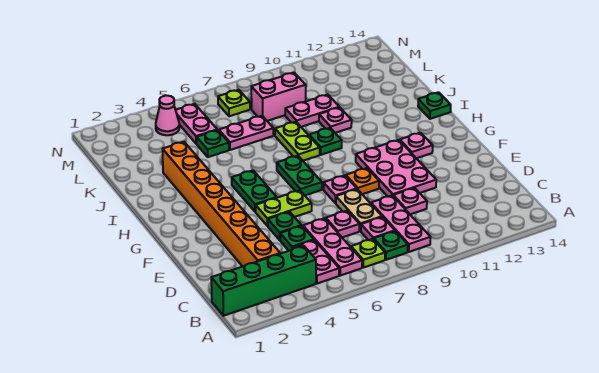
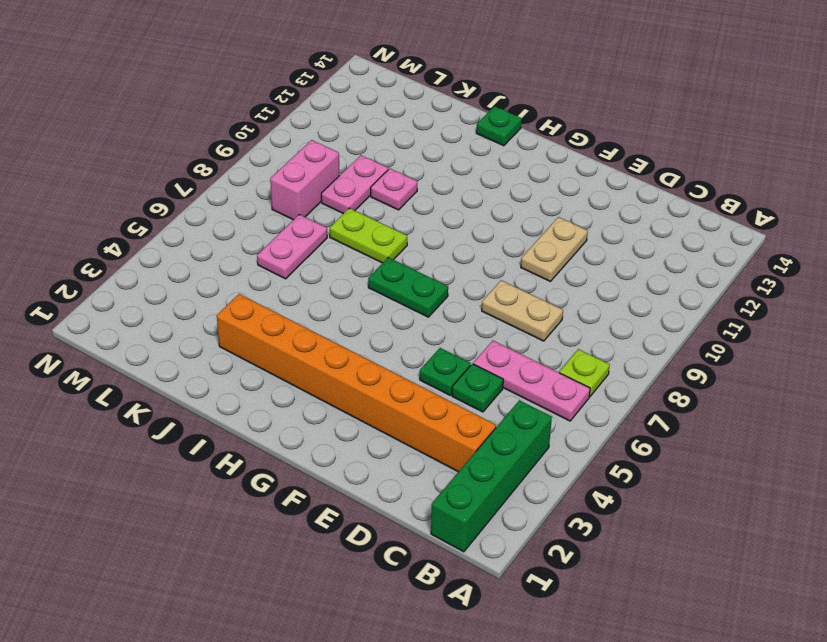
tan 1x2 plate [521,217,588,282] -> pink 2x3 plate [356,140,436,197]
none -> pink 1x2 plate [293,240,339,284]
none -> green 1x1 plate [374,231,408,260]
none -> pink 1x3 plate [371,195,430,252]
none -> pink 1x1 plate [361,217,395,240]

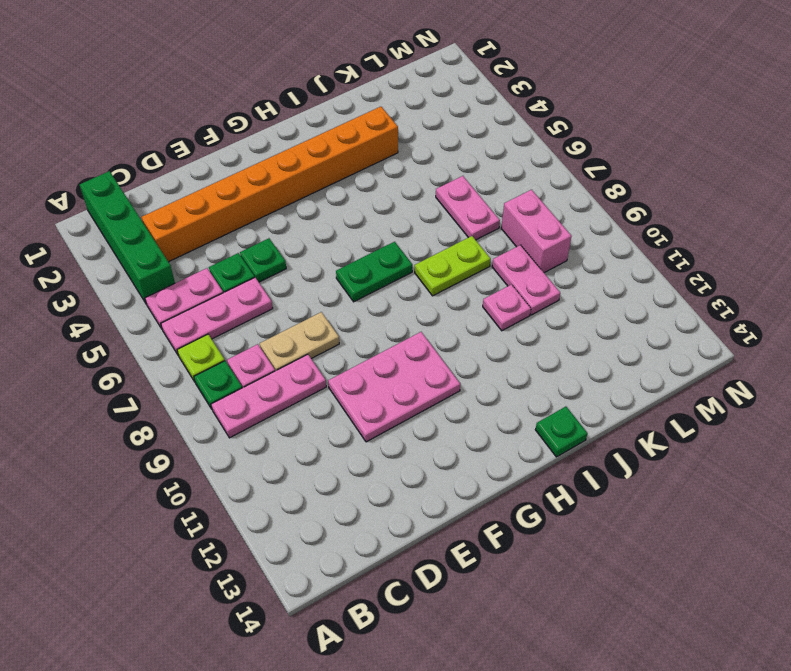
none -> pink 1x1 plate [326,211,359,237]
none -> pink 1x1 plate [393,188,427,214]
none -> lime 1x2 plate [256,190,312,226]
none -> pink 1x1 plate [324,175,357,203]

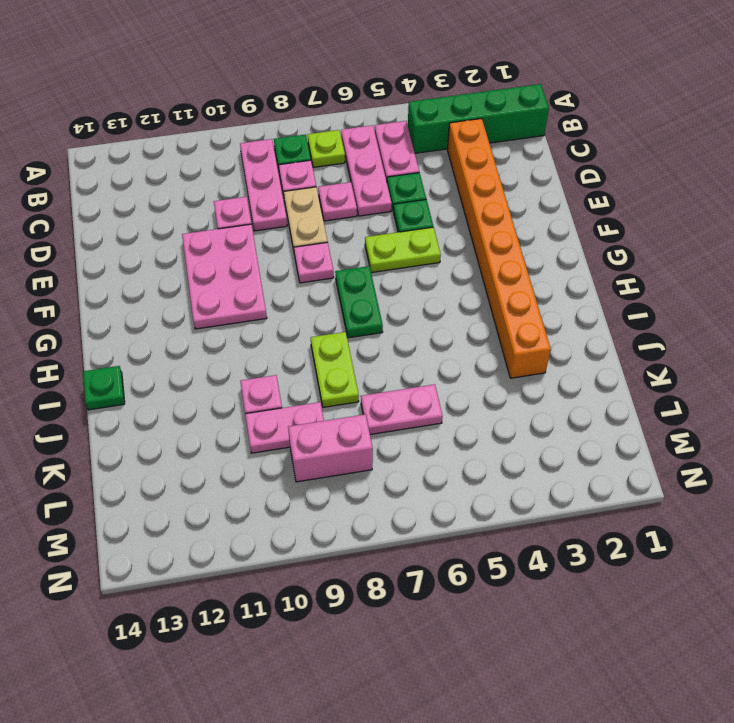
none -> orange 1x1 plate [346,168,379,194]
none -> green 1x2 plate [232,170,277,212]
none -> pink 1x1 plate [400,133,433,158]
none -> green 1x1 plate [309,128,342,155]

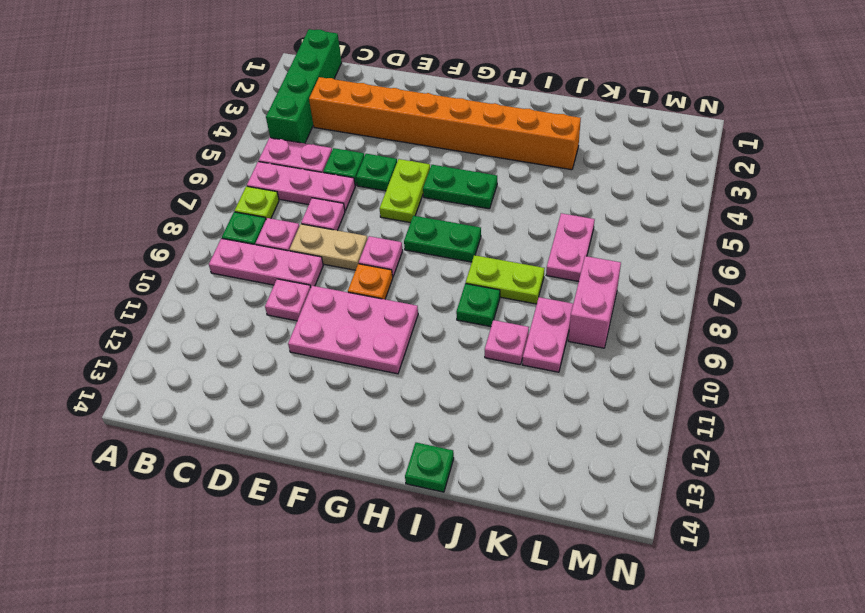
none -> pink 1x1 plate [400,133,433,158]
none -> green 1x1 plate [197,130,229,157]
none -> pink 1x2 plate [176,104,217,144]
none -> pink 1x1 cone [156,96,179,135]

